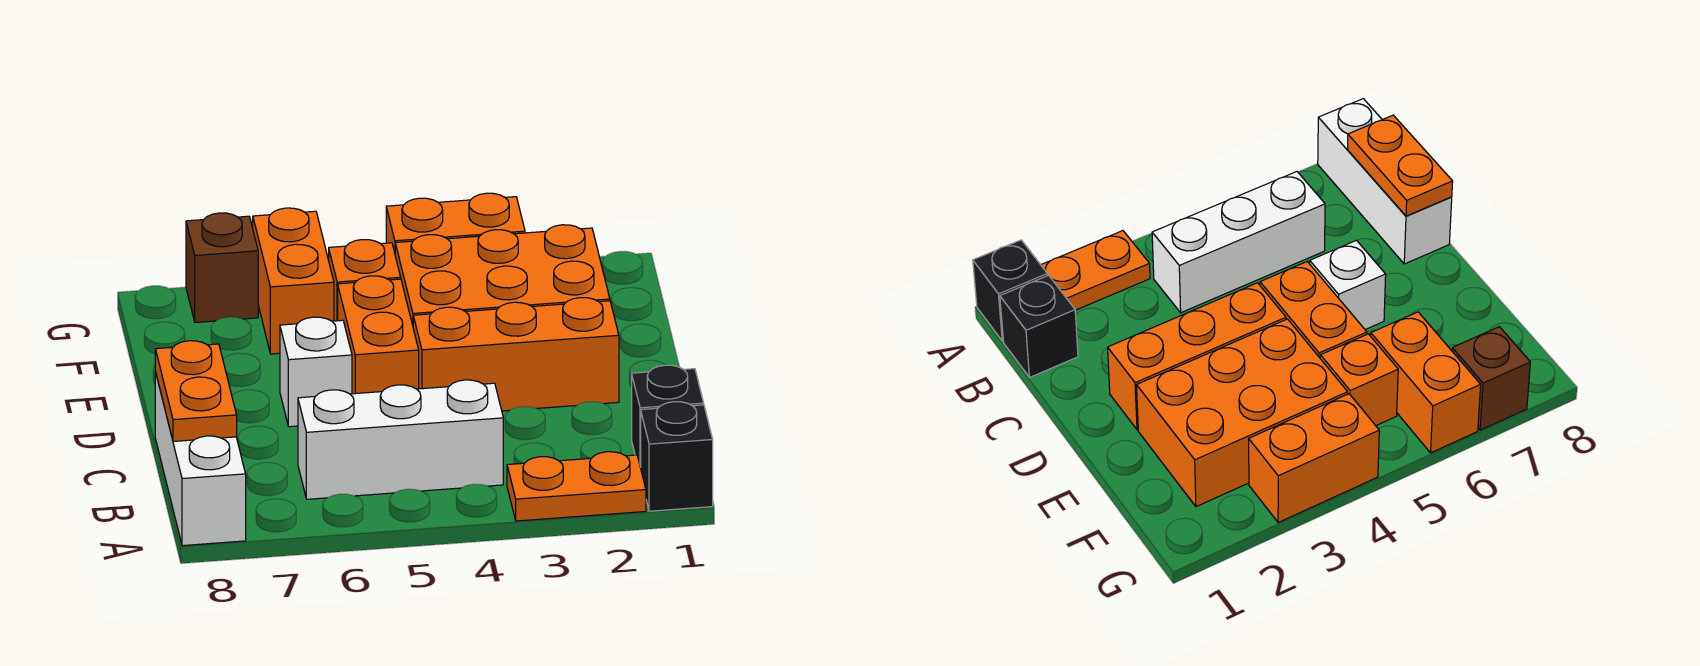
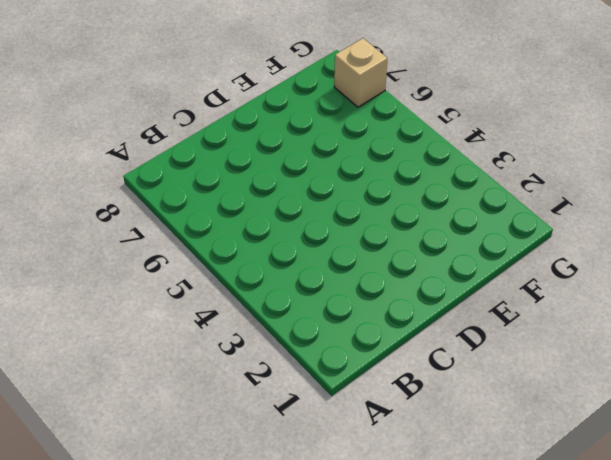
tan 1x1 brick [334,38,387,107] -> brown 1x1 brick [186,213,258,323]
none -> black 1x1 brick [641,402,713,511]
none -> orange 1x2 plate [507,452,646,521]
none -> white 1x3 brick [155,372,246,546]

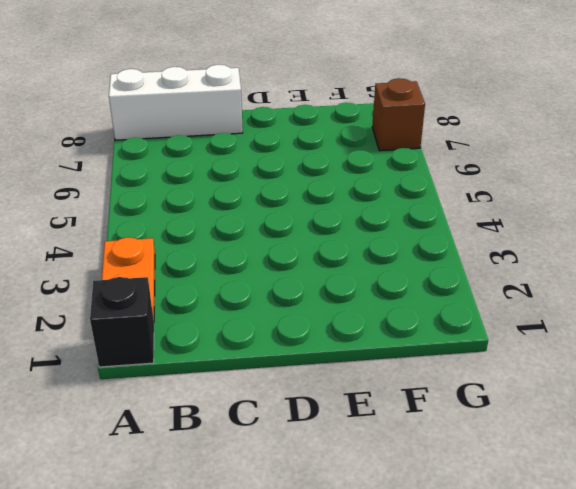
none -> black 1x1 brick [632,365,704,467]
none -> white 1x3 brick [298,380,503,499]
none -> orange 1x3 brick [413,298,619,411]

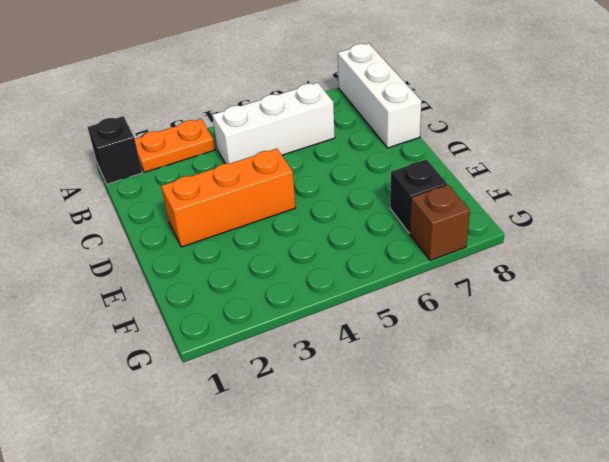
black 1x1 brick [390,159,447,233] -> black 1x1 brick moved to [632,365,704,467]
none -> orange 1x2 brick [338,276,419,394]
none -> white 1x1 brick [280,317,352,427]
none -> orange 2x3 brick [395,225,610,325]

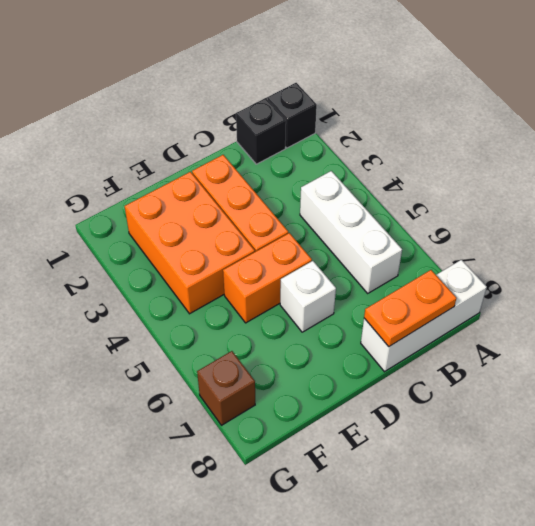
none -> orange 1x2 plate [507,452,646,521]
none -> orange 1x1 brick [329,240,401,321]
none -> orange 1x2 brick [253,208,334,354]

